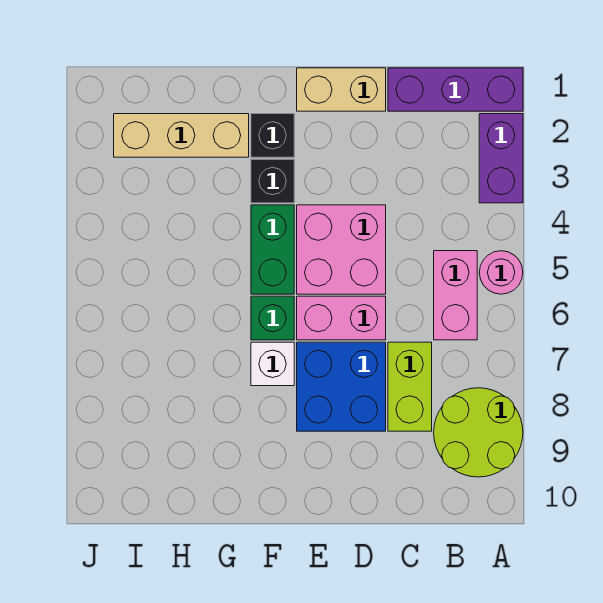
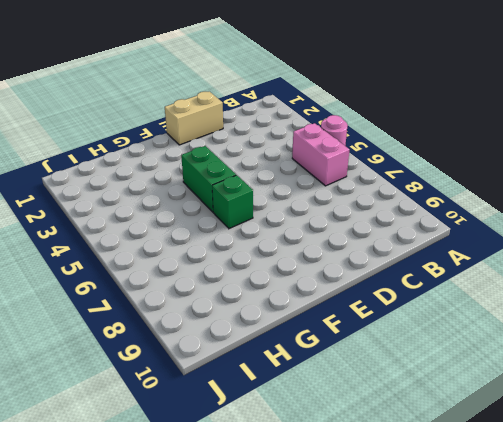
none -> purple 1x3 brick [388,68,523,111]
none -> purple 1x2 brick [479,114,523,203]
none -> lime 2x2 round brick [434,388,523,477]

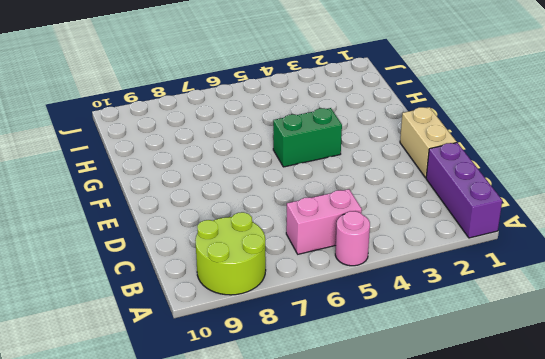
none -> purple 1x2 brick [479,114,523,203]
none -> lime 1x2 brick [388,342,432,431]
none -> pink 2x2 brick [297,205,386,294]

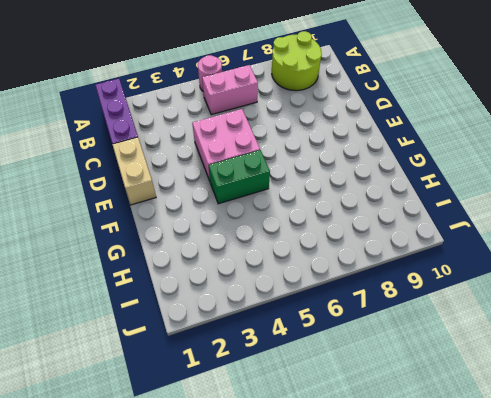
none -> purple 1x2 brick [479,114,523,203]
none -> lime 1x2 brick [388,342,432,431]
none -> pink 1x2 brick [297,296,386,340]

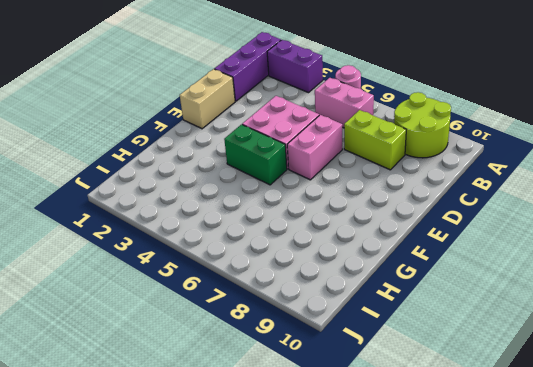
none -> blue 2x2 brick [297,342,386,431]
none -> black 1x1 brick [251,114,294,157]
none -> black 1x1 brick [251,159,294,203]

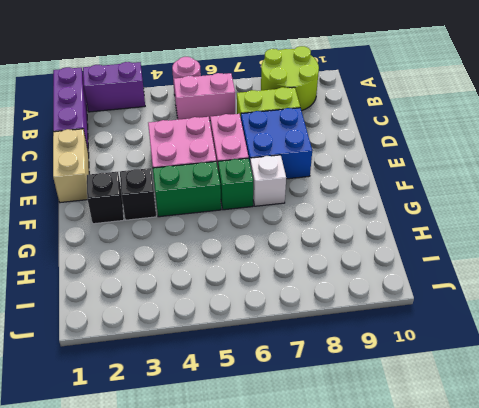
none -> tan 1x3 brick [114,114,249,157]

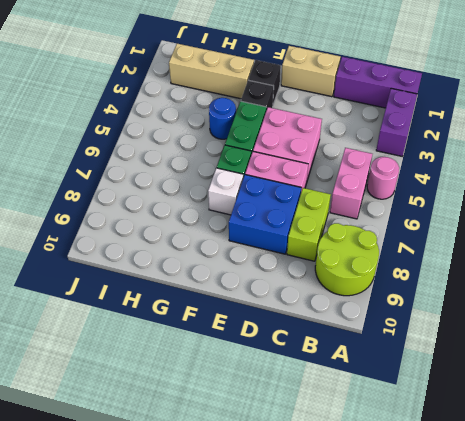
blue 1x1 round brick [209,98,236,139] -> none

